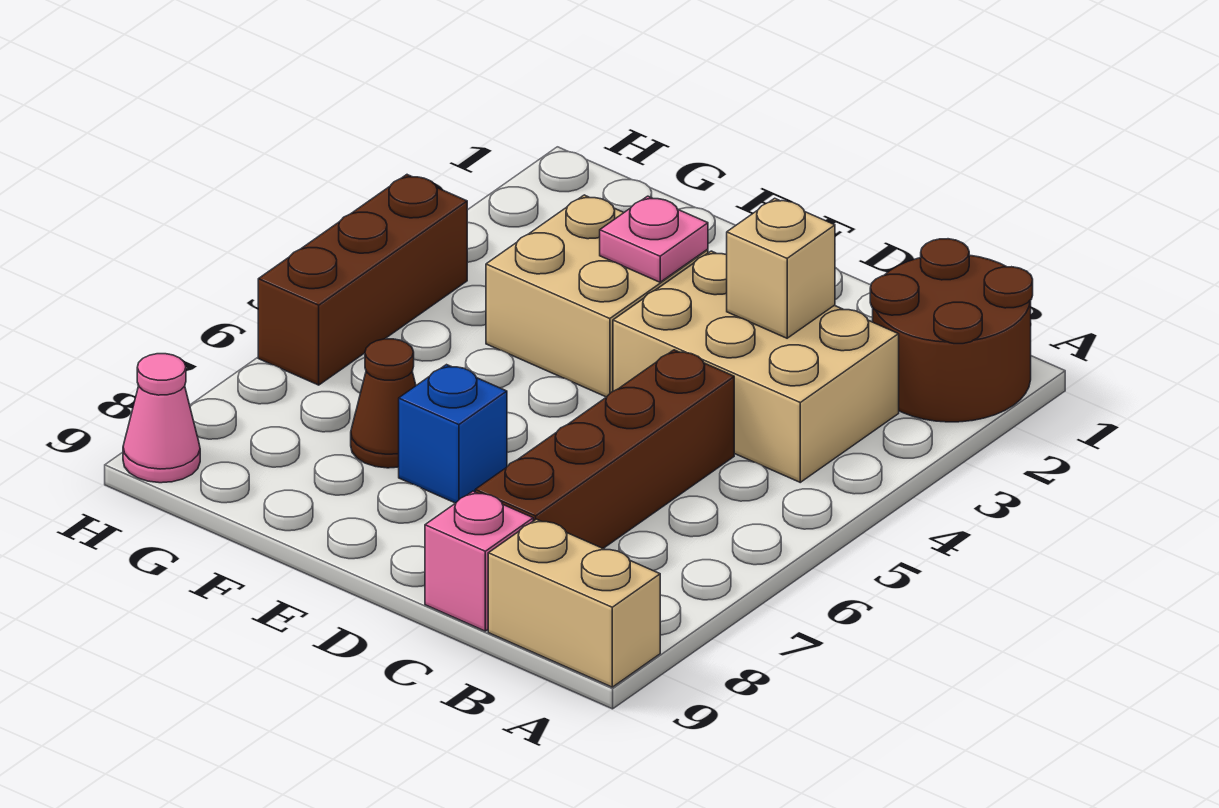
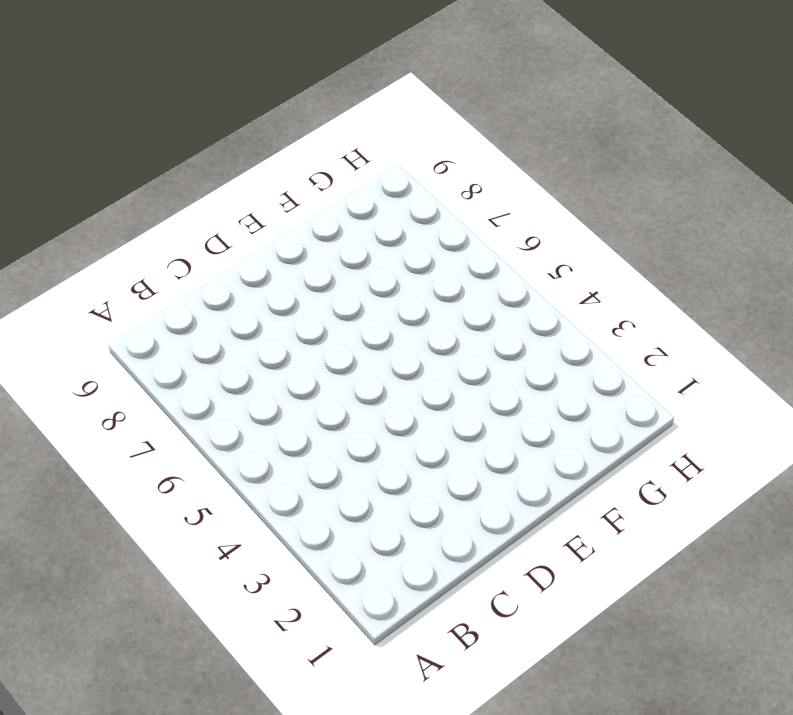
none -> brown 2x2 round brick [870,239,1033,422]
none -> tan 1x2 brick [488,519,660,687]
none -> tan 2x3 brick [613,251,899,482]

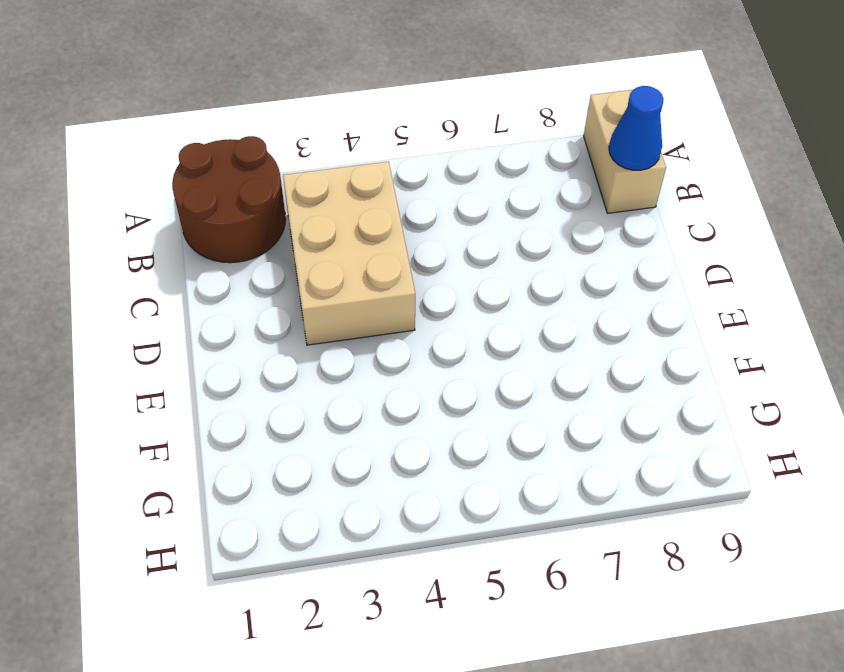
blue 1x1 cone [609,86,664,170] -> none
none -> brown 1x4 brick [475,350,734,548]
none -> pink 1x1 brick [425,491,533,631]
none -> tan 2x2 brick [486,195,708,397]

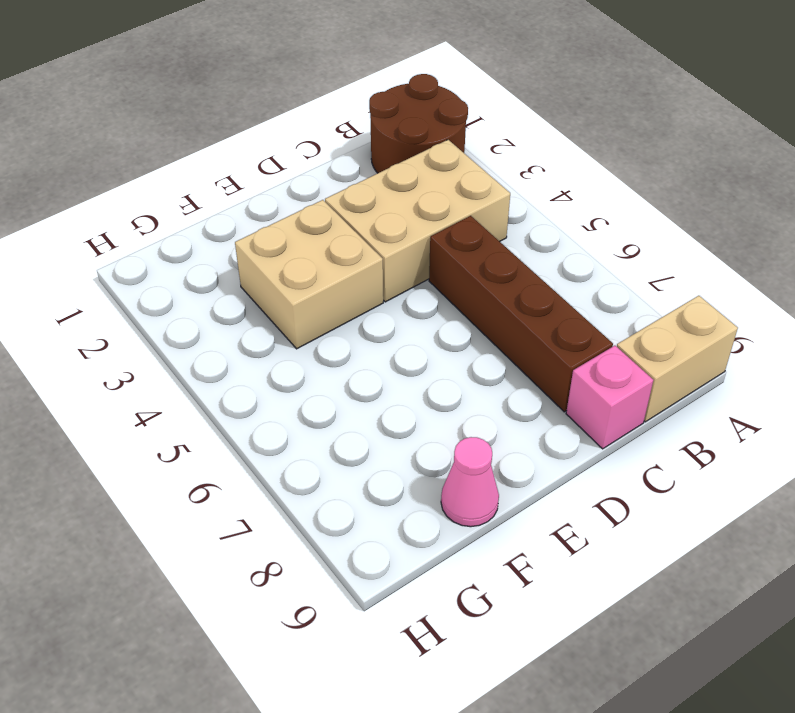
pink 1x1 cone [441,437,499,527] -> pink 1x1 cone moved to [123,354,200,483]
none -> blue 1x1 brick [399,365,507,503]
none -> brown 1x1 cone [351,339,416,468]
none -> brown 1x3 brick [258,175,467,385]

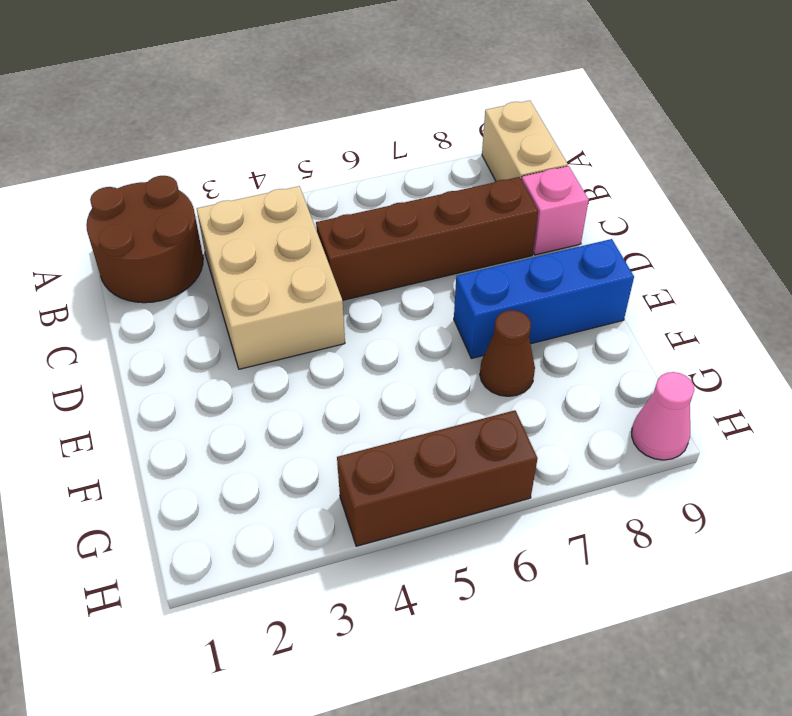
blue 1x3 brick [454,239,634,358] -> blue 1x1 brick [399,365,507,503]
none -> tan 2x2 brick [486,195,708,397]
none -> tan 1x1 brick [727,198,835,338]
none -> pink 1x1 plate [600,196,708,282]

